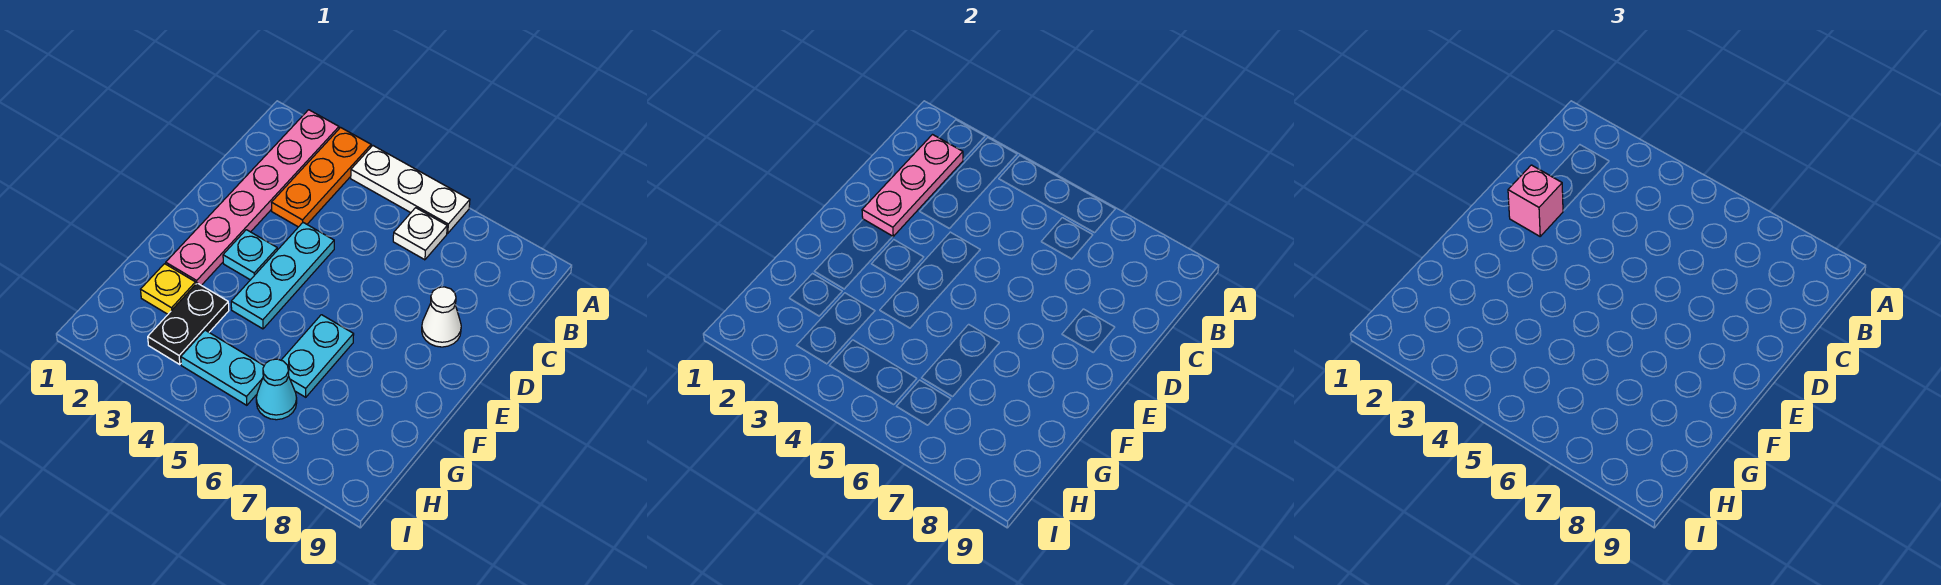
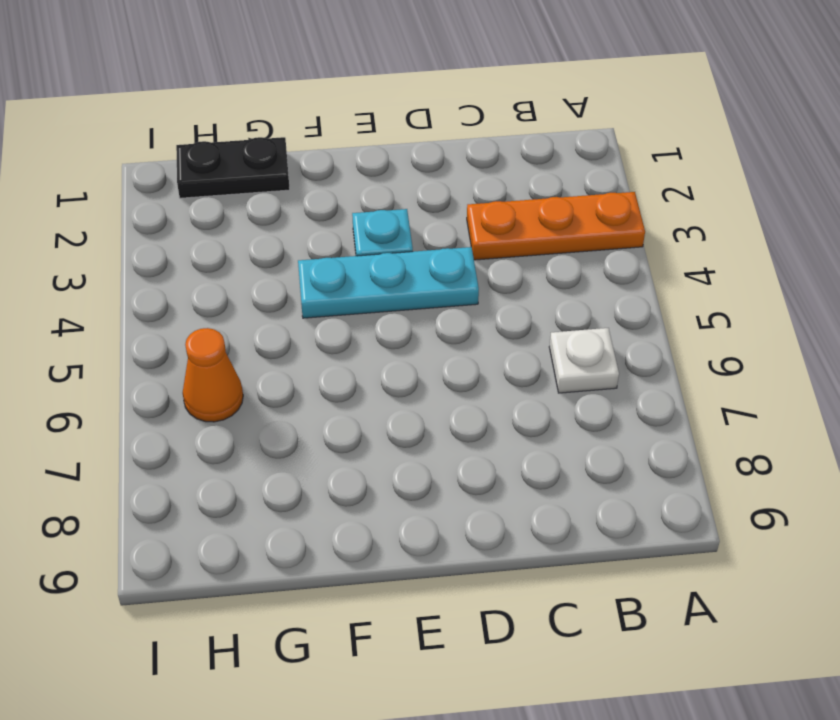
black 1x2 plate [176,137,290,198] -> black 1x2 plate moved to [148,283,229,365]
orange 1x1 cone [183,328,243,422] -> cyan 1x1 cone [256,359,297,420]
none -> pink 1x6 plate [166,110,339,285]
none -> white 1x3 plate [351,146,470,233]
none -> white 1x1 cone [422,287,461,347]

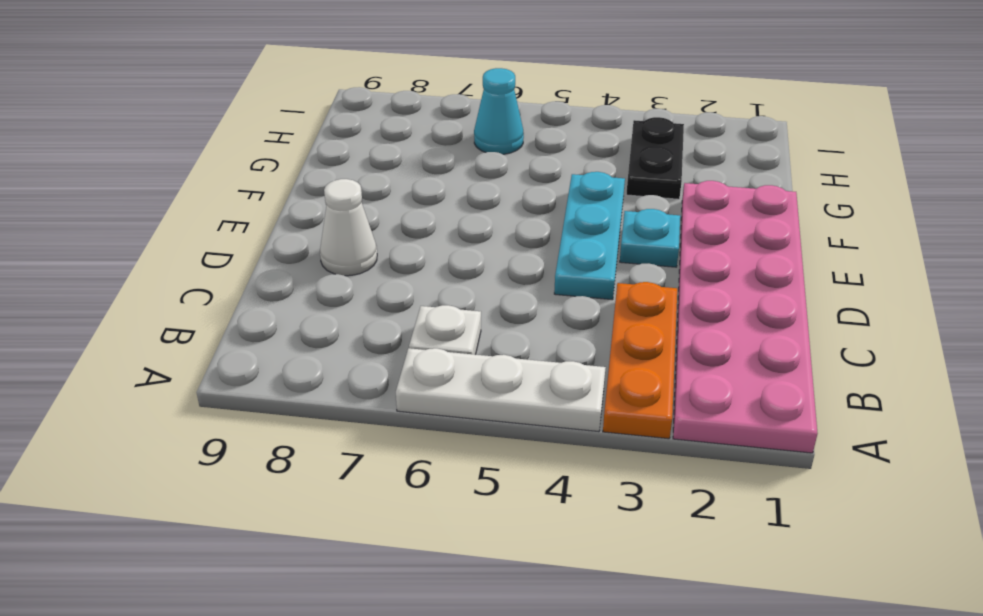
pink 2x6 plate [673,181,818,453] -> pink 1x6 plate [166,110,339,285]
none -> cyan 1x2 plate [281,315,354,397]
none -> yellow 1x1 plate [141,264,196,314]
none -> cyan 1x2 plate [181,330,264,405]

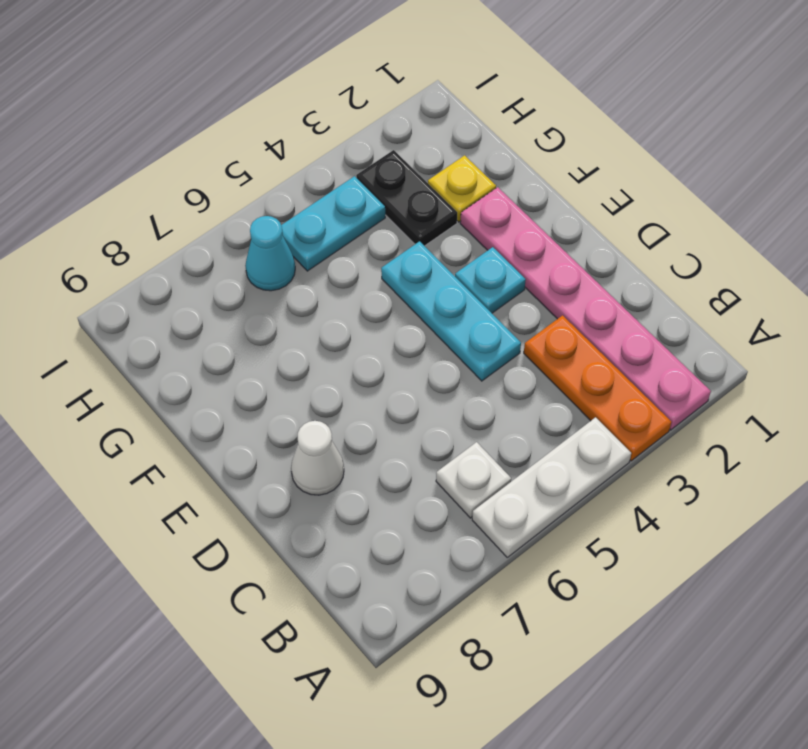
none -> cyan 1x2 plate [281,315,354,397]
none -> pink 1x3 plate [862,135,963,236]
none -> pink 1x1 brick [1508,165,1563,236]

